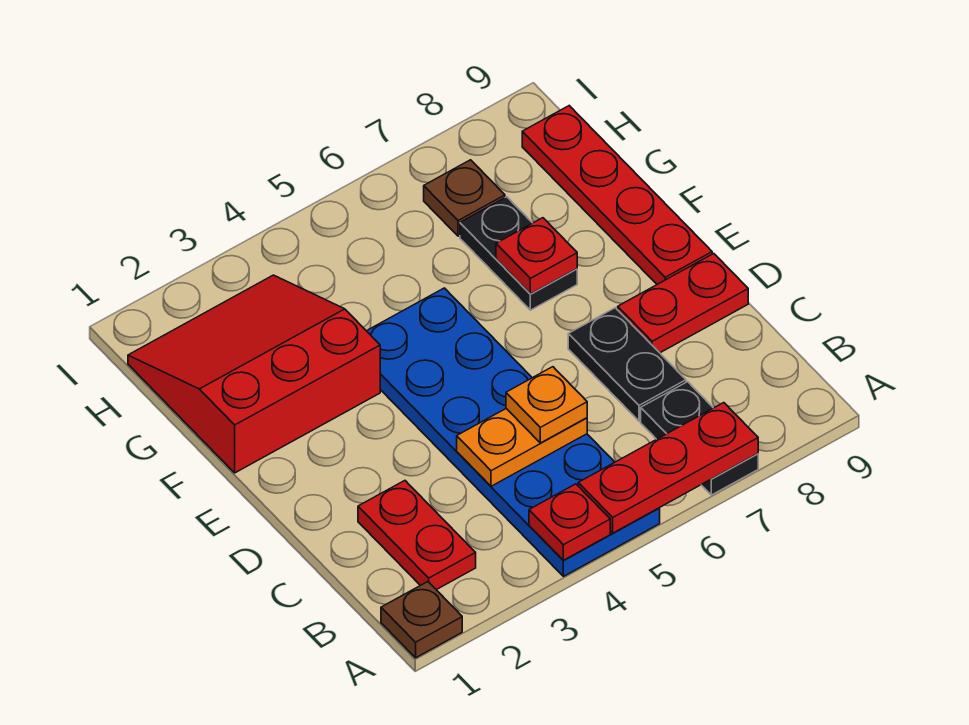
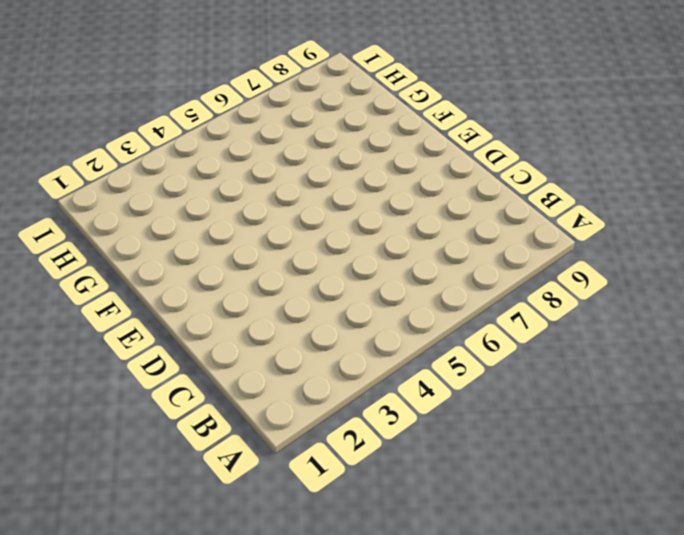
none -> brown 1x1 plate [381,582,462,658]
none -> blue 2x6 plate [367,288,660,576]
none -> black 1x2 plate [641,382,758,495]

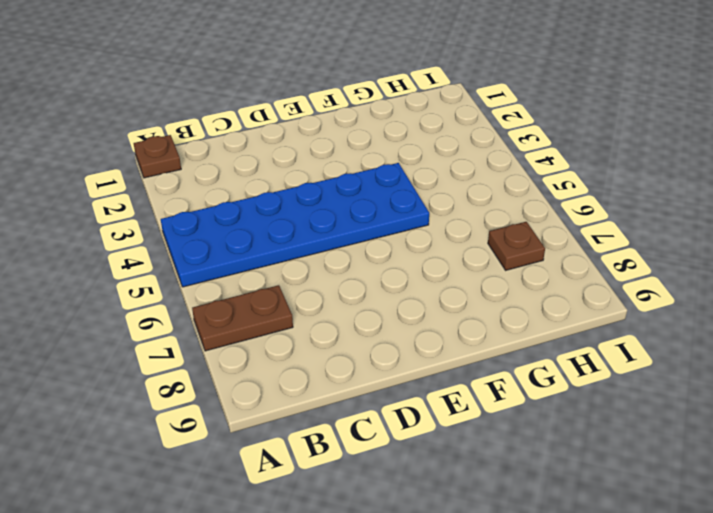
brown 1x2 plate [192,285,293,351] -> black 1x2 plate [641,382,758,495]
none -> red 1x2 plate [358,481,476,590]
none -> black 1x2 plate [568,308,686,421]
none -> red 1x2 plate [618,254,748,353]

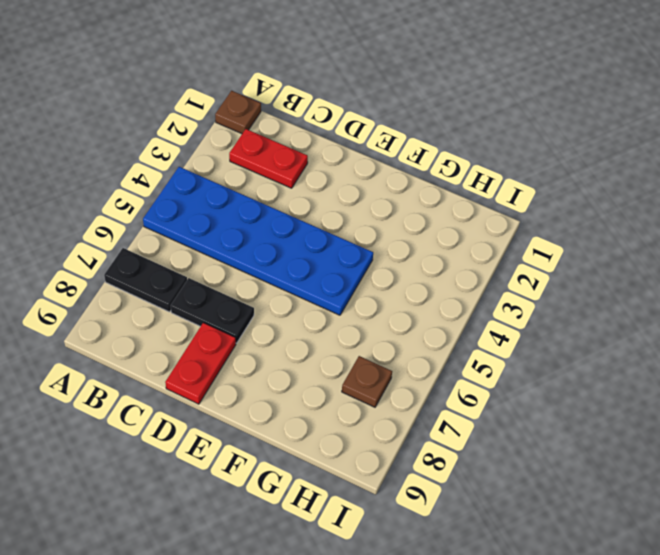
none -> red 1x4 plate [522,106,712,284]
none -> red 3x3 slope [128,275,380,473]
none -> black 1x2 plate [460,197,577,310]

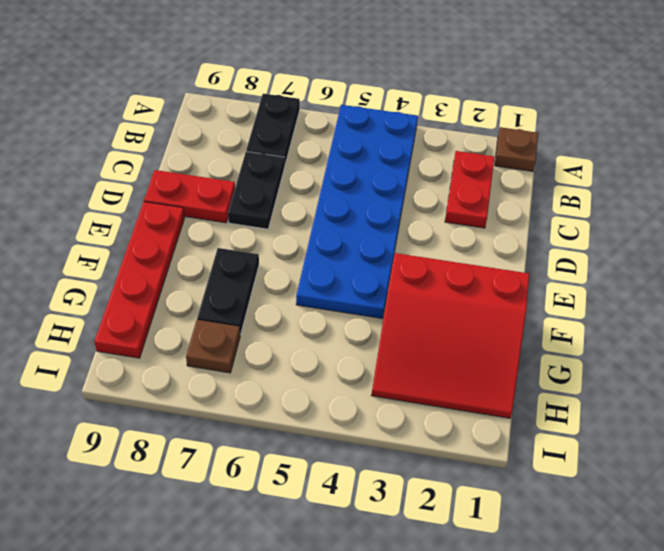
none -> red 1x1 plate [529,484,610,560]
none -> red 1x3 plate [578,403,758,533]
none -> orange 1x2 plate [457,409,587,486]

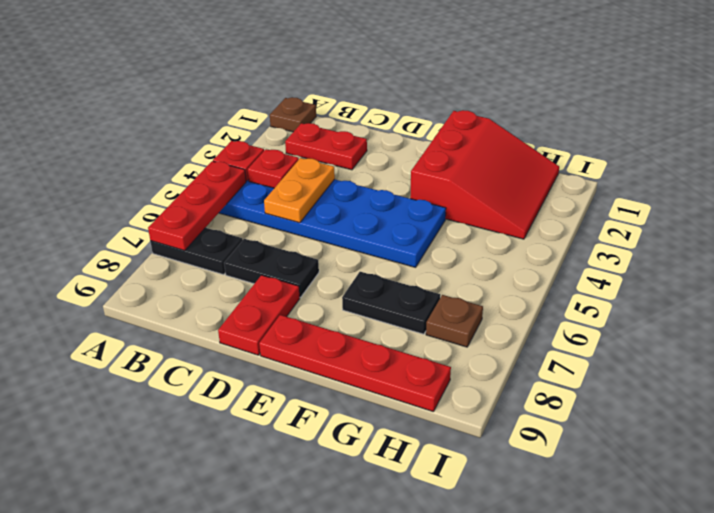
red 1x1 plate [248,149,299,188] -> red 1x1 plate moved to [496,218,577,294]
none -> orange 1x1 plate [506,367,587,443]

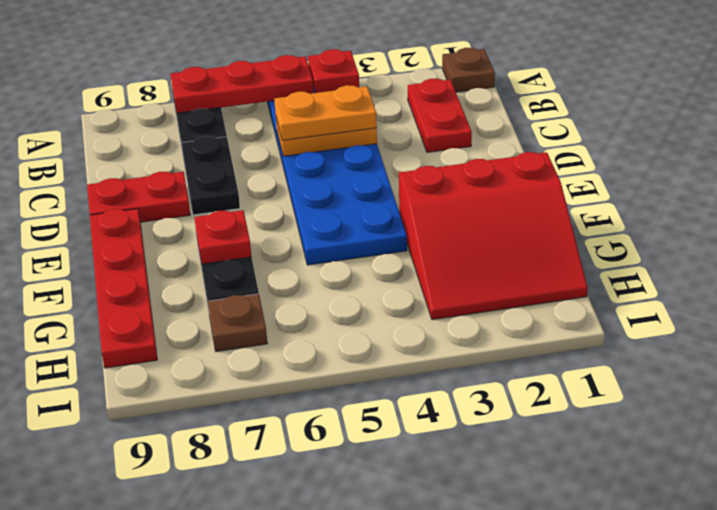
orange 1x2 plate [274,85,377,140] -> orange 1x1 plate [506,367,587,443]

